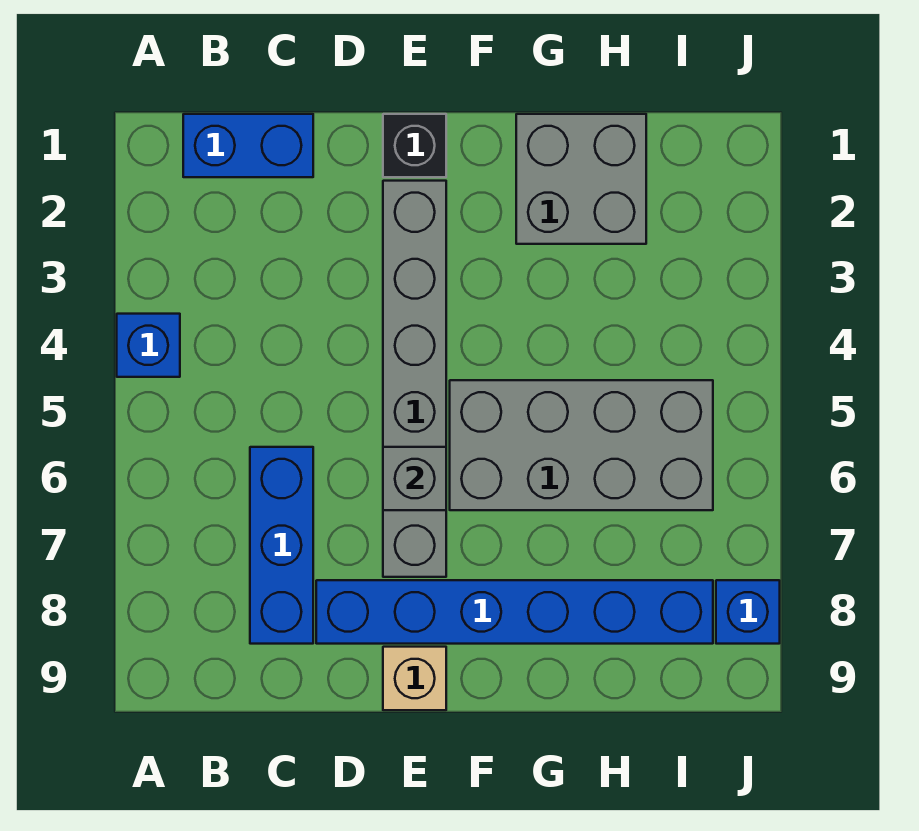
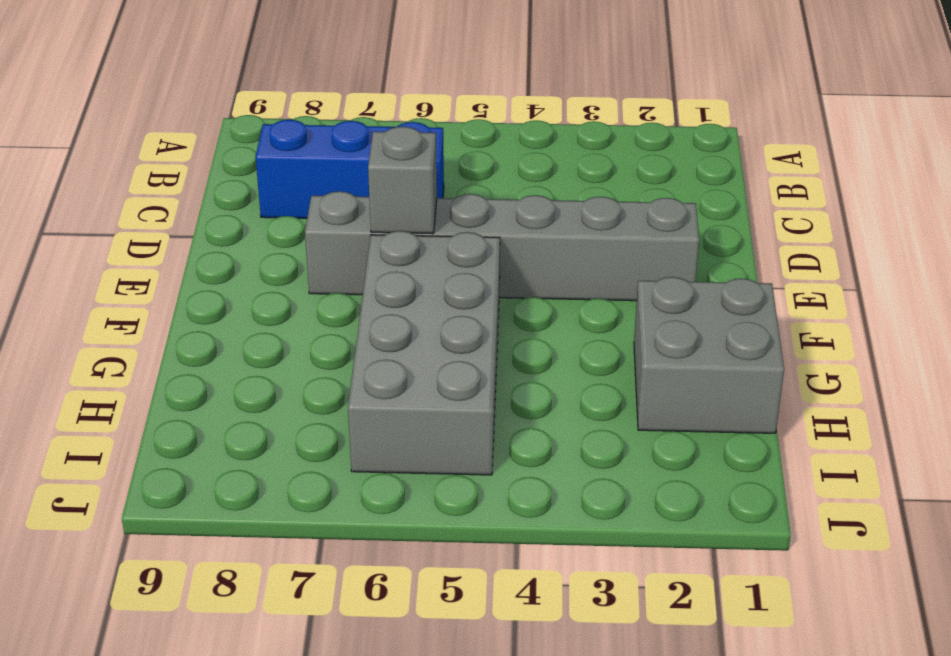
none -> blue 1x1 brick [117,314,180,377]
none -> blue 1x2 brick [183,114,313,177]

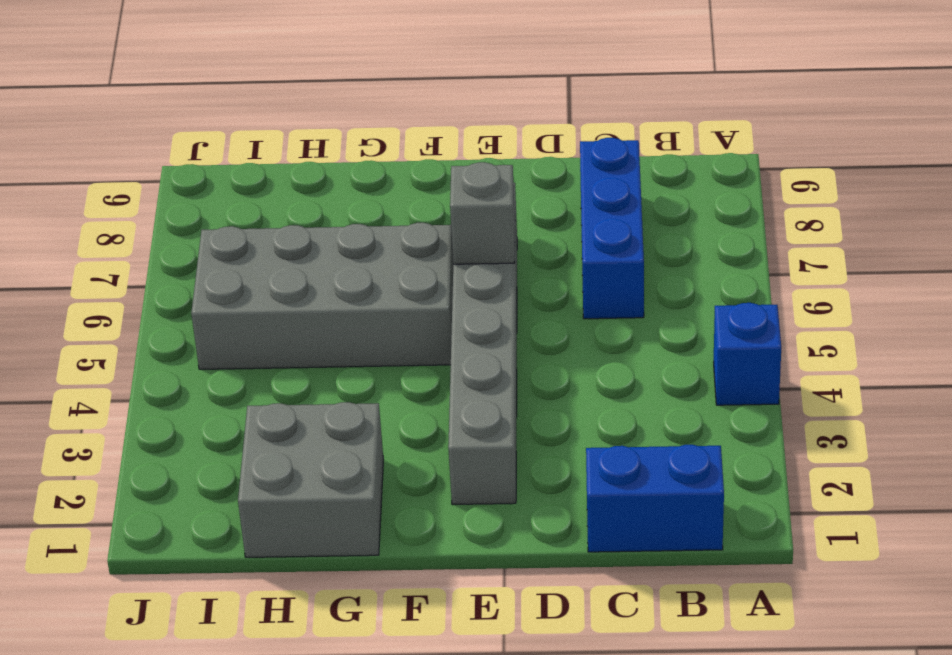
none -> blue 1x6 brick [316,580,713,644]
none -> black 1x1 brick [383,114,446,177]

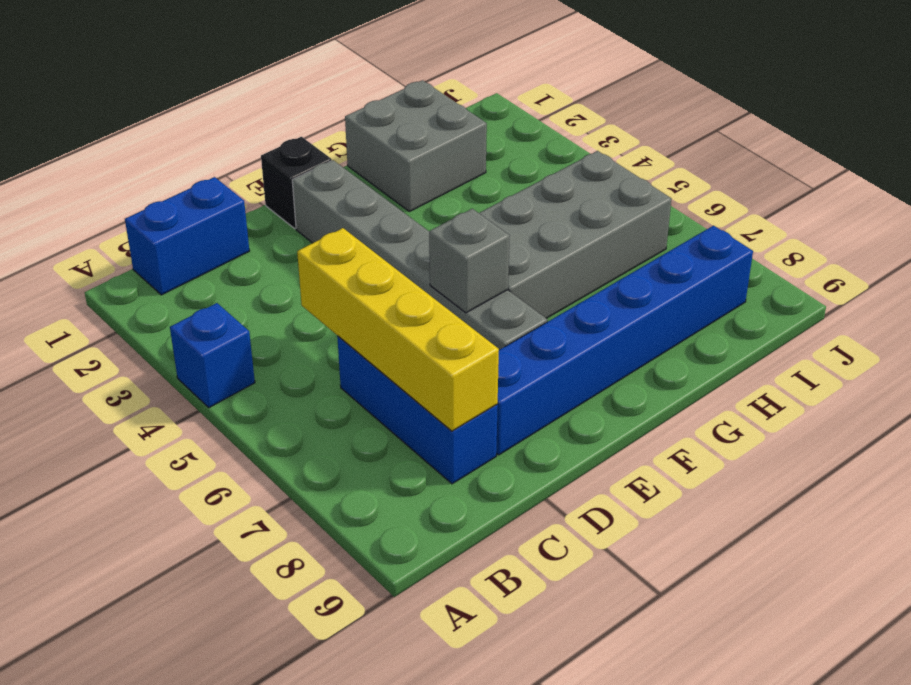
yellow 1x4 brick [297,228,499,431] -> none
none -> tan 1x1 brick [383,647,446,710]
none -> blue 1x1 brick [716,580,780,644]

